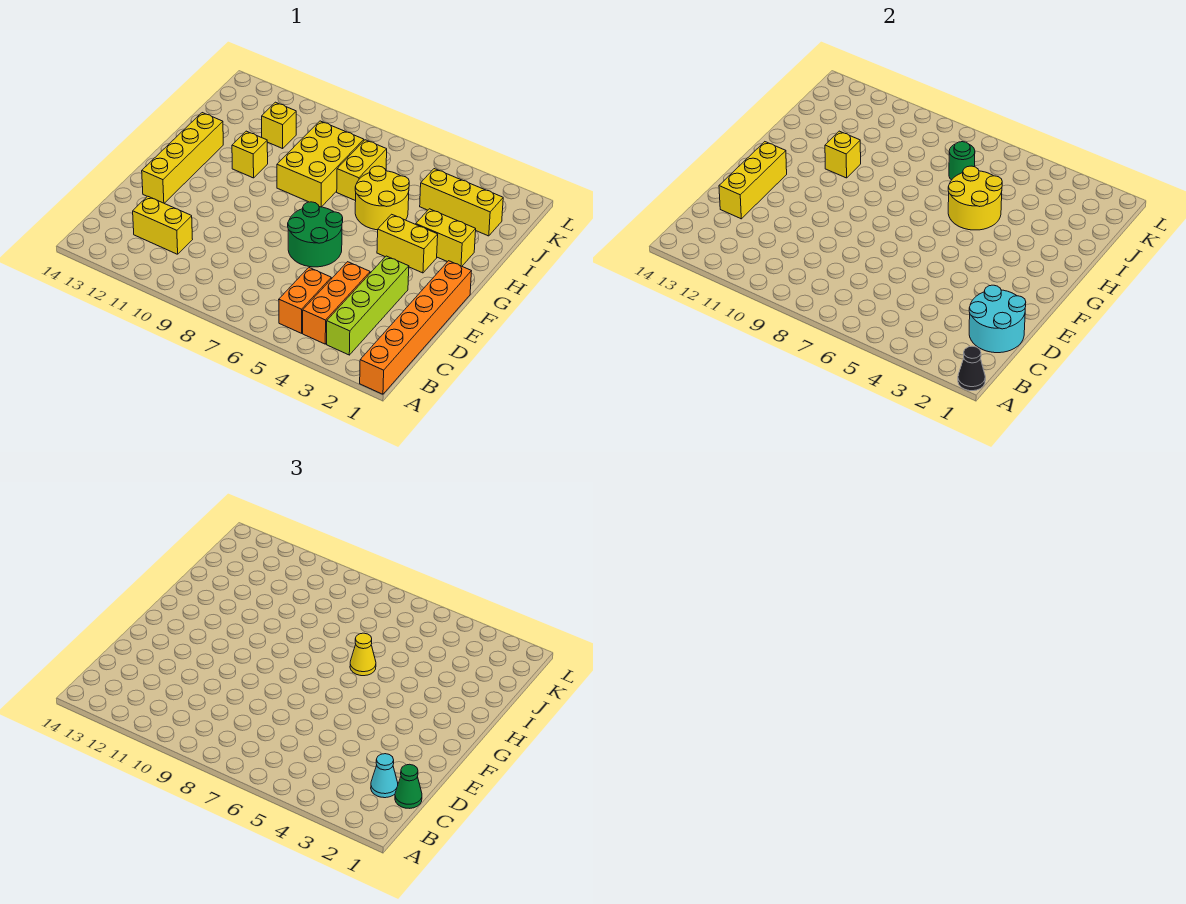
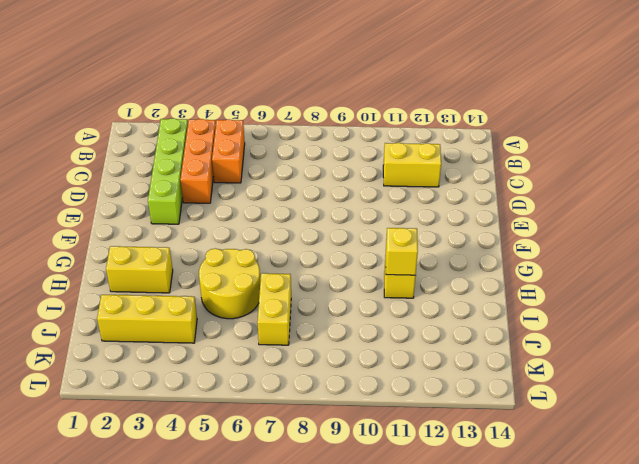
none -> orange 1x6 brick [360,261,471,394]
none -> green 2x2 round brick [288,202,343,267]
none -> yellow 1x4 brick [142,113,223,203]

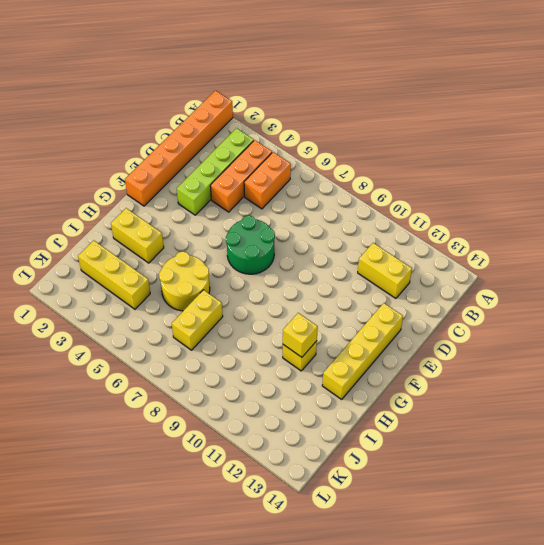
none -> yellow 1x2 brick [377,214,438,273]
none -> yellow 2x3 brick [277,121,364,207]
none -> yellow 1x1 brick [262,102,296,148]

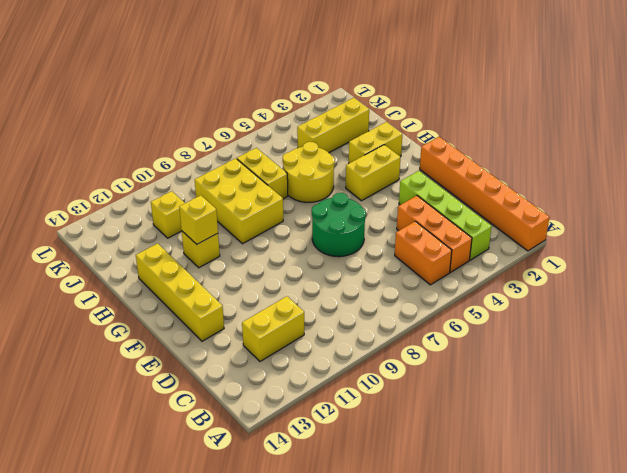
none -> black 1x1 cone [958,346,985,391]
none -> cyan 2x2 round brick [969,285,1026,353]
none -> yellow 1x3 brick [719,142,787,219]

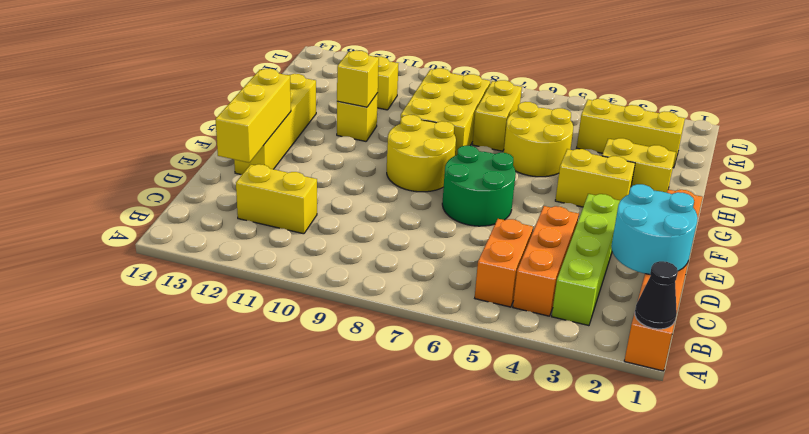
yellow 2x2 round brick [387,115,456,192] -> yellow 2x2 round brick moved to [948,166,1002,230]
none -> green 1x1 round brick [949,142,975,180]
none -> green 1x1 cone [395,764,422,808]
none -> cyan 1x1 cone [371,754,398,798]

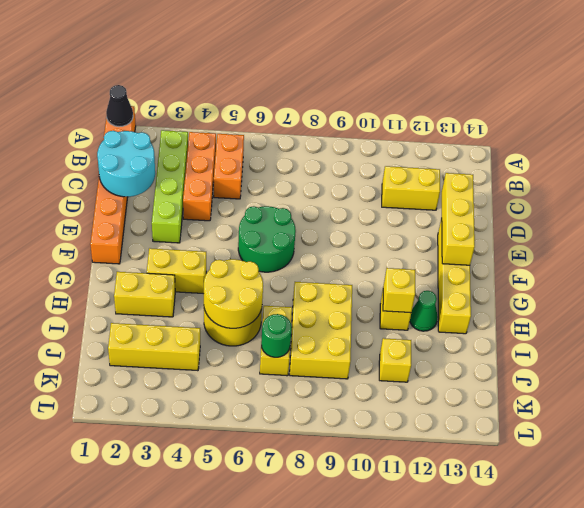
green 1x1 cone [410,291,438,331] -> green 1x1 cone moved to [395,764,422,808]
none -> cyan 1x1 cone [371,754,398,798]
none -> yellow 1x1 cone [350,633,376,676]

